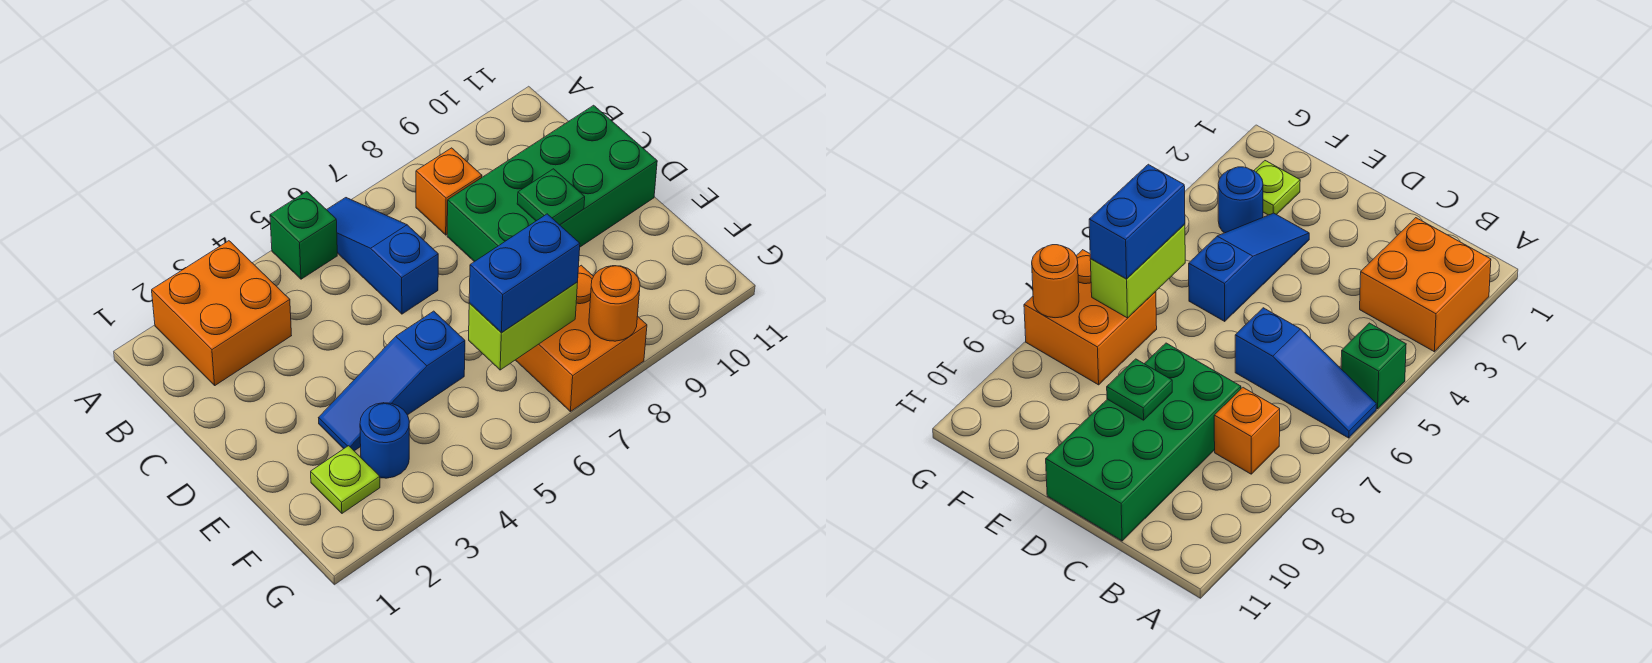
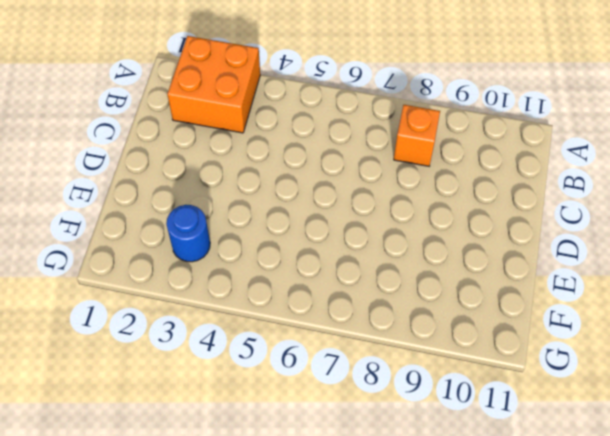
none -> green 1x1 brick [270,191,337,279]
none -> blue 1x3 slope [327,198,438,314]
none -> green 2x4 brick [447,105,657,262]

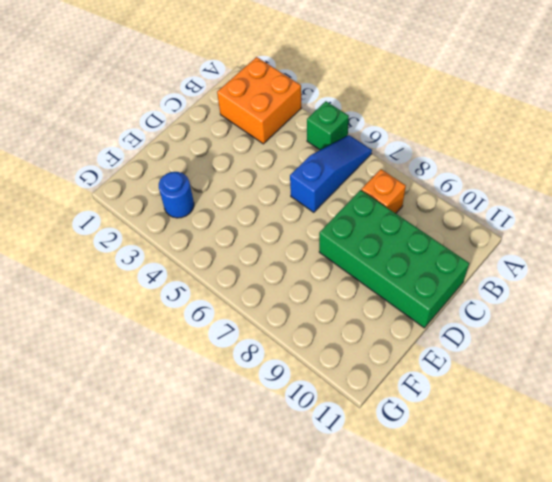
none -> blue 1x3 slope [319,311,465,451]
none -> lime 1x1 plate [311,446,380,513]
none -> orange 2x2 brick [516,265,647,412]

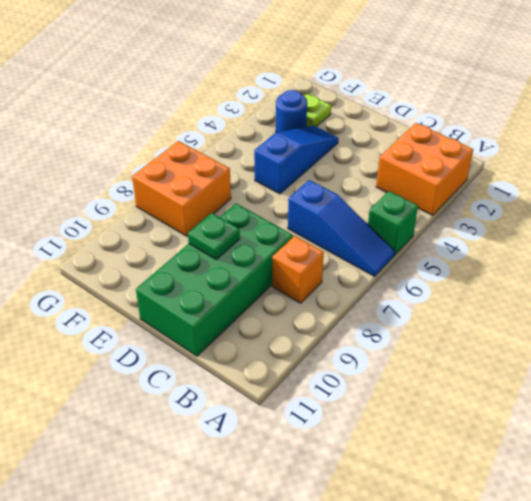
none -> lime 1x2 brick [469,282,578,370]
none -> orange 1x1 round brick [589,266,640,341]
none -> blue 1x2 brick [469,214,580,333]

